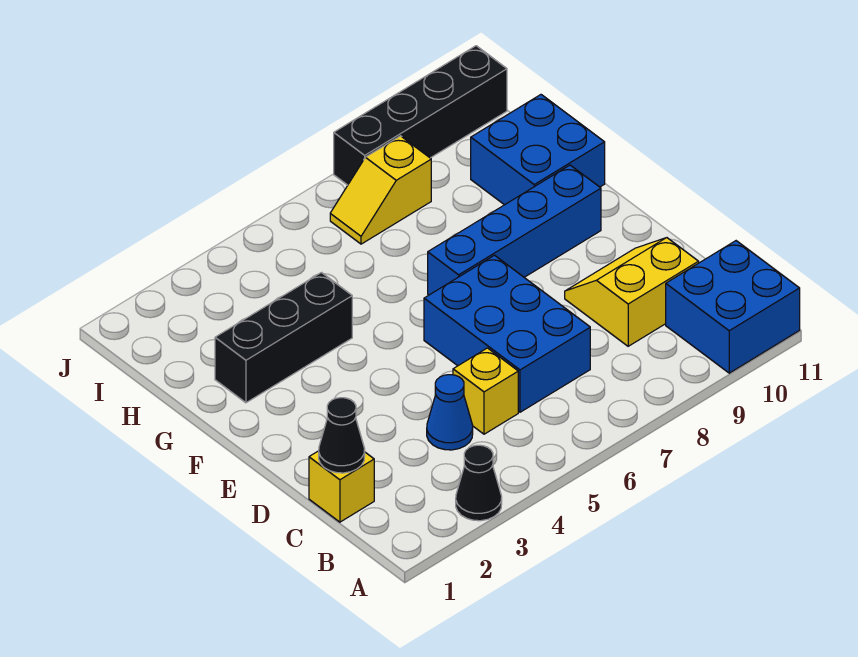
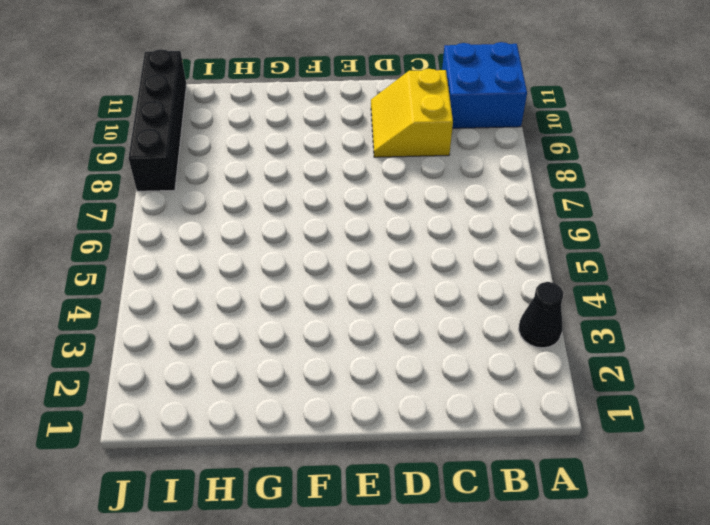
none -> yellow 1x1 brick [309,451,374,522]
none -> blue 1x1 cone [427,375,473,450]
none -> yellow 1x1 brick [453,348,518,434]

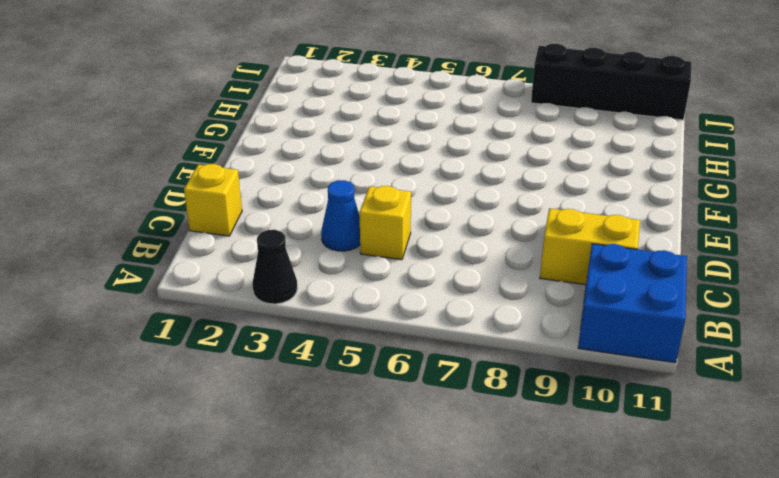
none -> blue 2x3 brick [424,255,590,412]
none -> blue 1x4 brick [428,165,601,295]
none -> black 1x3 brick [215,273,352,403]

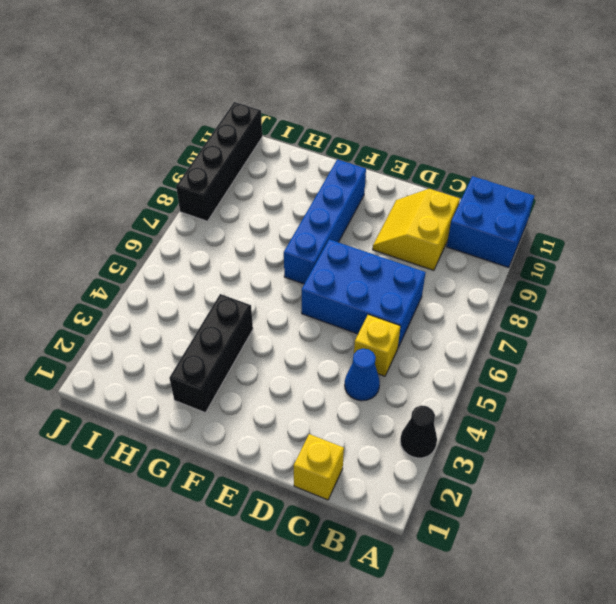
none -> blue 2x2 brick [471,95,605,205]
none -> yellow 1x2 slope [330,136,431,244]
none -> black 1x1 cone [319,398,365,473]

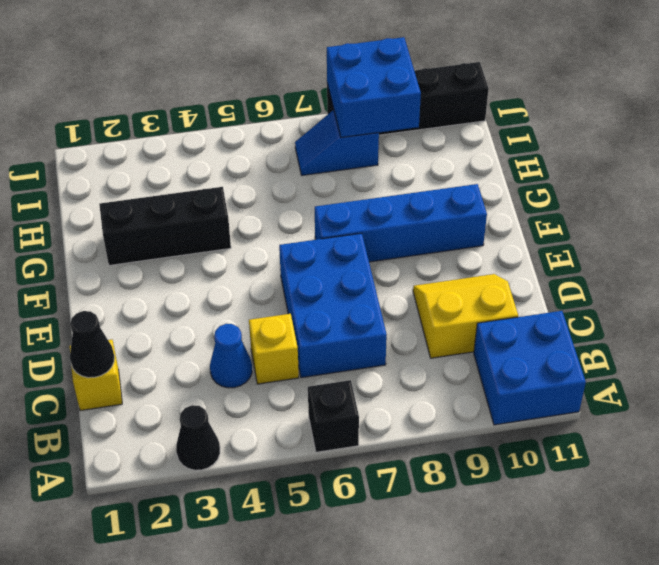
black 1x1 brick [308,380,359,452] -> none
blue 1x2 slope [295,110,379,175] -> yellow 1x2 slope [330,136,431,244]
blue 2x2 brick [327,37,421,138] -> blue 2x2 brick moved to [471,95,605,205]

